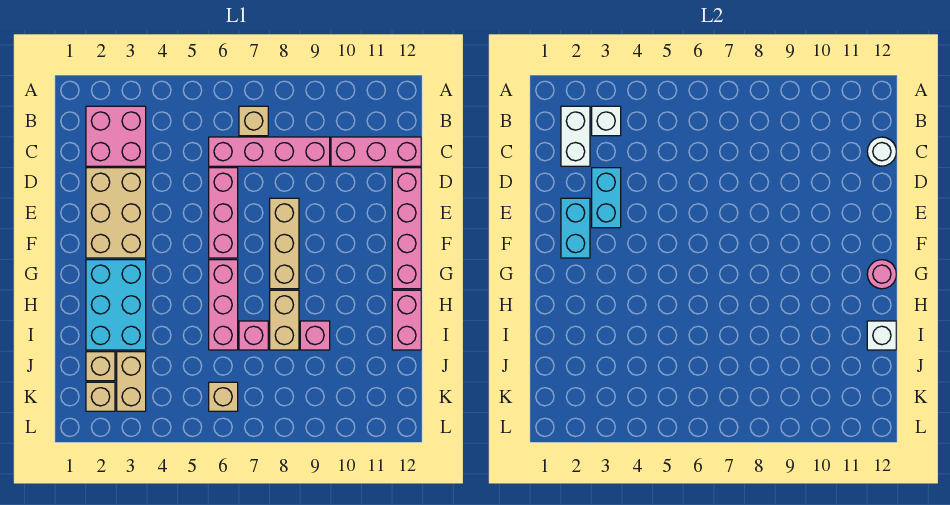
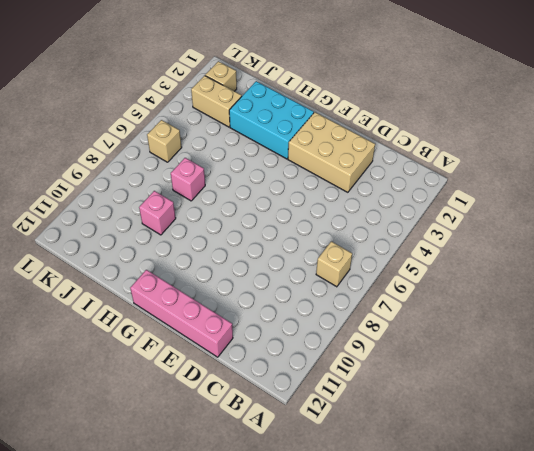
none -> pink 2x2 brick [86,106,146,166]
none -> pink 1x4 brick [209,137,330,166]
none -> pink 1x3 brick [331,137,421,166]

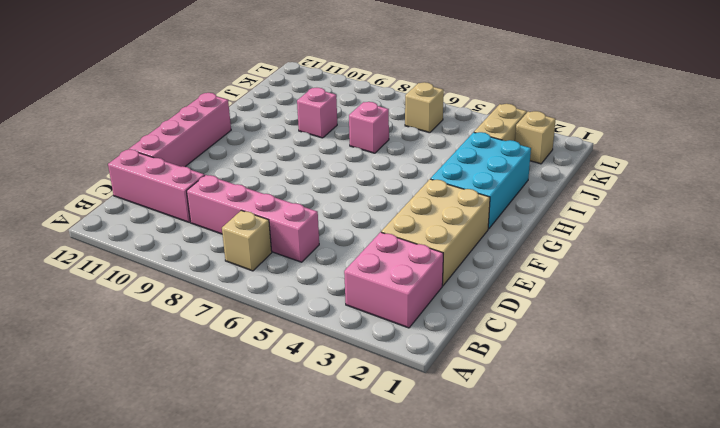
none -> pink 1x3 brick [209,168,238,258]
none -> tan 1x3 brick [270,198,299,289]
none -> pink 1x3 brick [209,260,238,350]

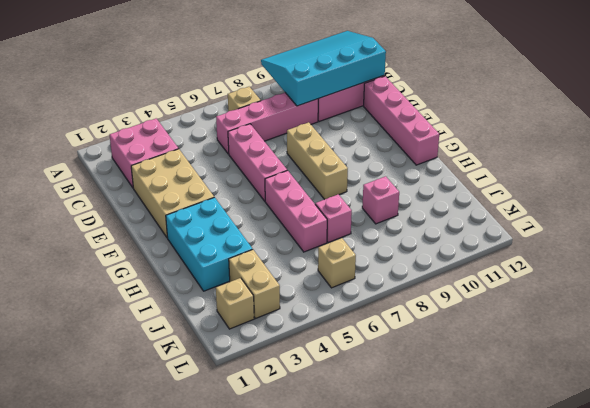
cyan 3x4 slope [261,31,386,106] -> white 1x1 round brick [867,137,896,166]
none -> tan 1x2 brick [270,290,299,350]
none -> pink 1x2 brick [392,290,421,350]
none -> tan 1x1 brick [86,352,115,381]

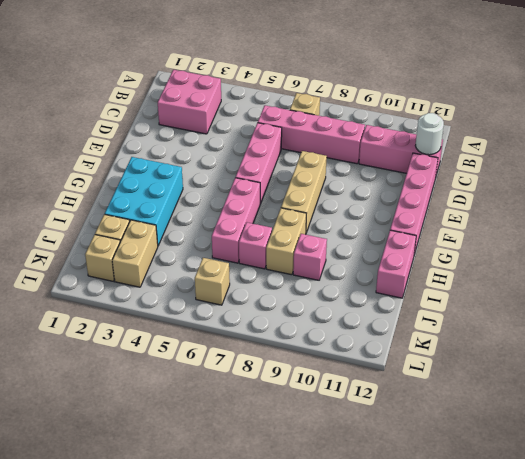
none -> tan 2x3 brick [86,168,146,258]
none -> white 1x2 brick [561,106,590,166]
none -> white 1x1 brick [592,106,621,136]

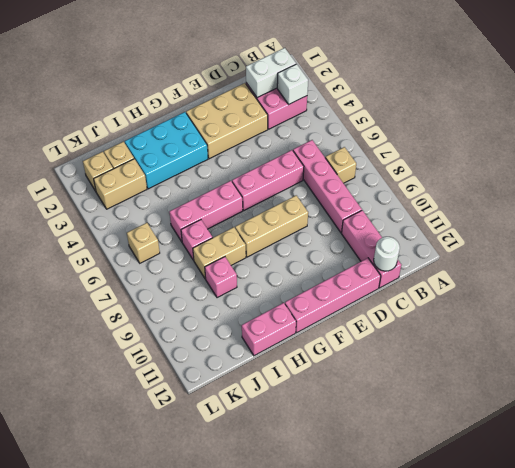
none -> cyan 1x2 brick [592,168,621,228]
none -> cyan 1x2 brick [561,198,590,258]
none -> pink 1x1 round brick [867,260,896,289]

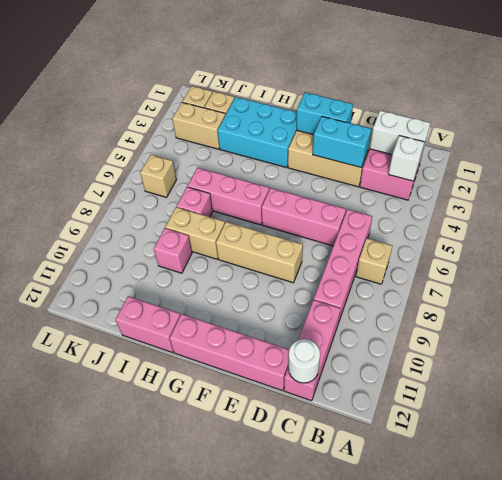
none -> pink 1x1 round brick [867,260,896,289]
none -> white 1x1 brick [867,321,896,350]

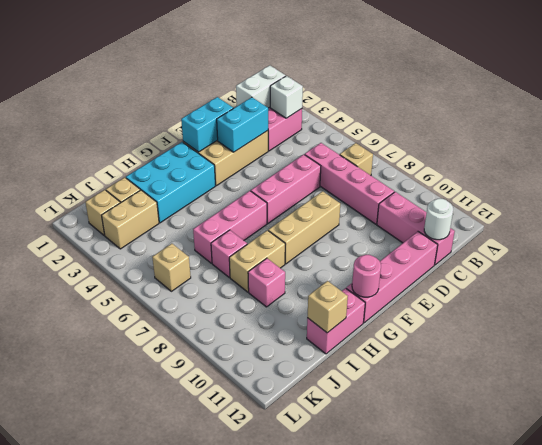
tan 1x1 brick [307,281,348,333] -> white 1x1 brick [867,321,896,350]

